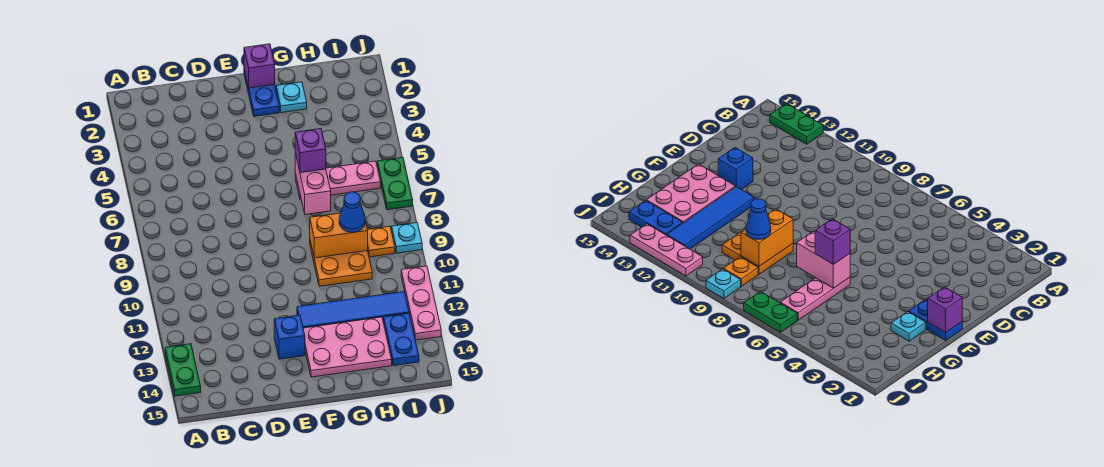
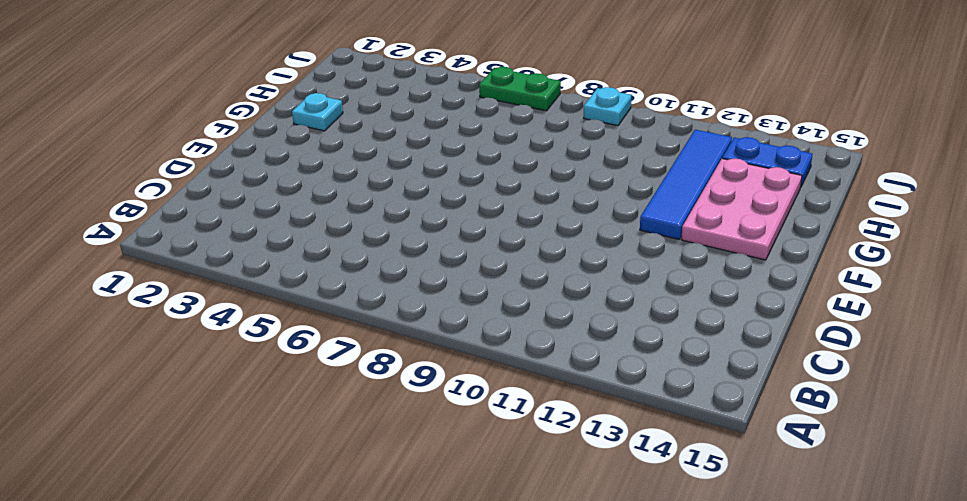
none -> green 1x2 plate [165,344,201,396]
none -> blue 1x1 brick [274,315,305,359]
none -> blue 1x2 plate [244,69,279,116]

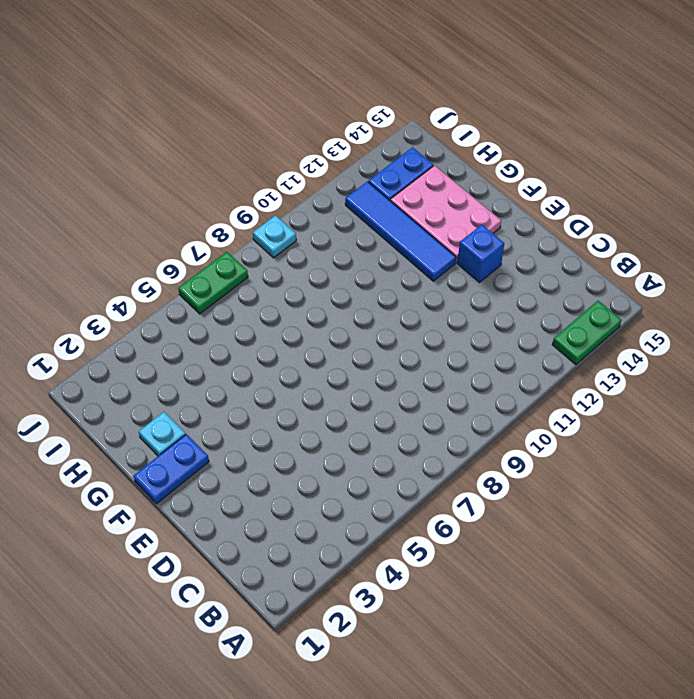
none -> pink 1x3 plate [295,161,381,200]
none -> orange 2x2 plate [310,241,372,286]
none -> orange 1x1 plate [368,226,395,257]

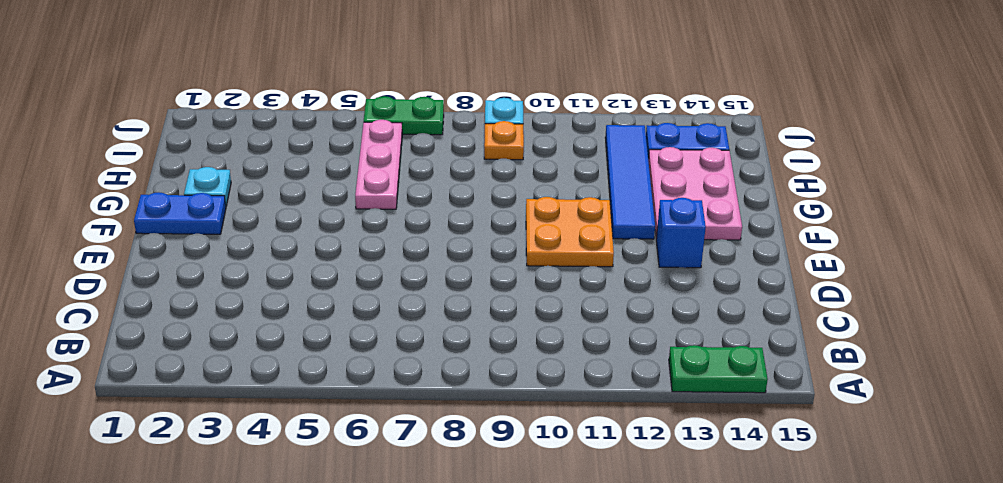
orange 2x2 plate [526,197,614,267] -> orange 2x2 plate moved to [310,241,372,286]
none -> pink 1x3 plate [401,266,441,340]
none -> purple 1x1 brick [244,44,275,88]
none -> pink 1x2 brick [295,153,331,215]

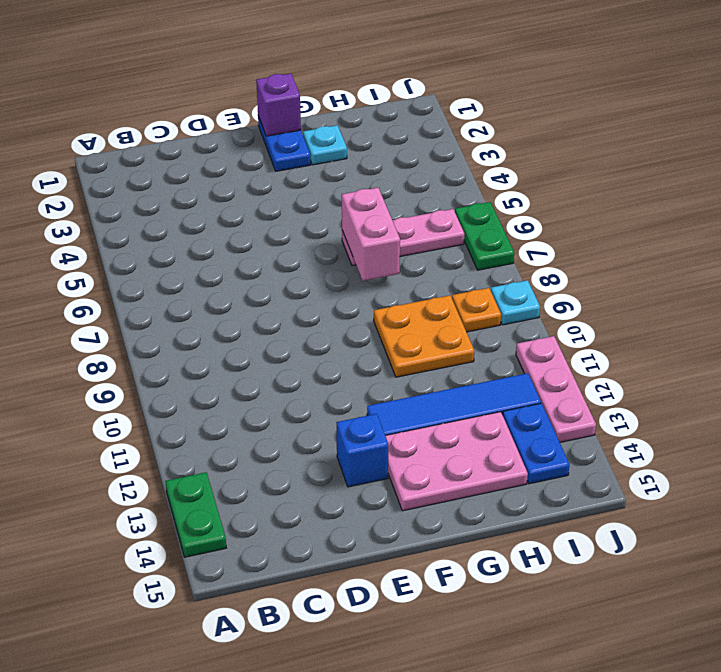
none -> orange 1x2 brick [310,213,368,258]
none -> purple 1x1 brick [295,129,326,173]
none -> blue 1x1 cone [339,192,365,232]

